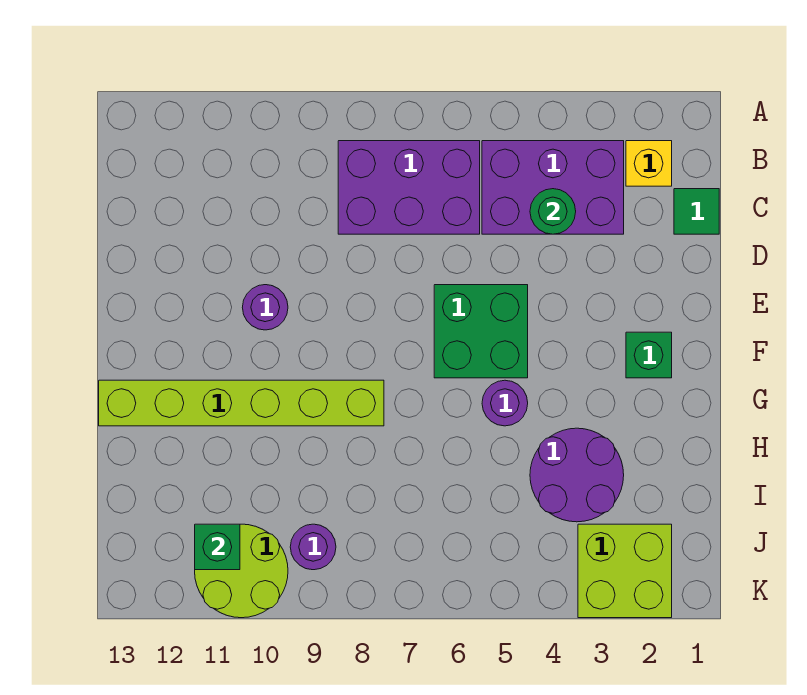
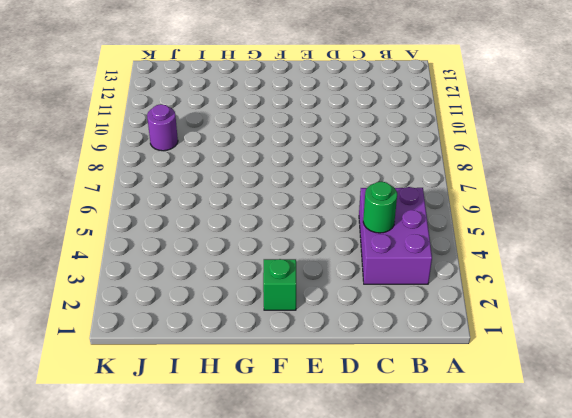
none -> yellow 1x1 brick [626,141,672,186]
none -> purple 2x3 brick [338,141,480,234]
none -> green 1x1 tile [674,189,719,234]

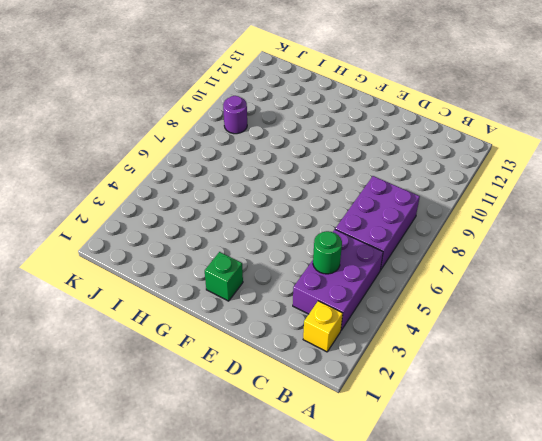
none -> green 1x1 tile [674,189,719,234]
none -> green 2x2 brick [434,285,528,378]
none -> purple 1x1 round brick [242,285,288,330]

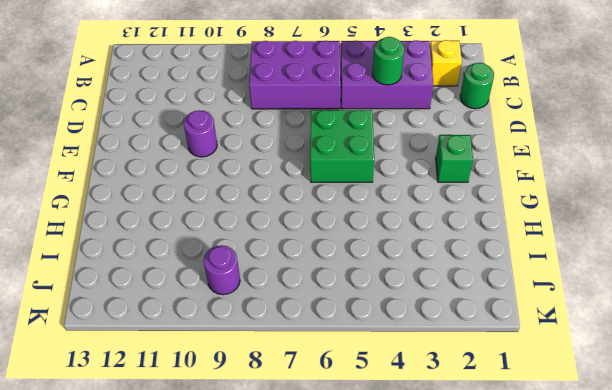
green 1x1 round brick [460,63,494,109] -> green 1x1 tile [674,189,719,234]
none -> purple 1x1 round brick [482,380,528,426]
none -> lime 1x6 brick [99,380,384,426]
none -> purple 2x2 round brick [530,428,624,522]

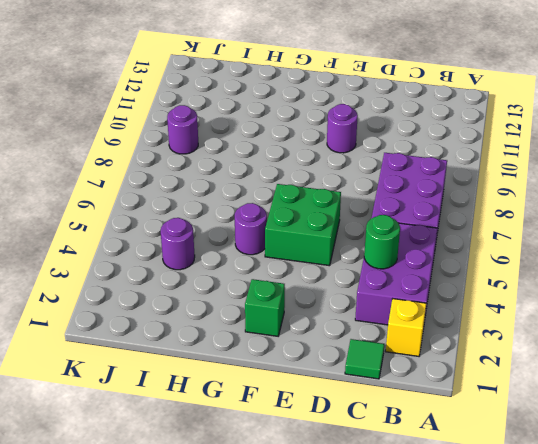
purple 1x1 round brick [161,218,195,270] -> purple 2x2 round brick [530,428,624,522]
none -> lime 1x6 brick [99,380,384,426]
none -> lime 2x2 brick [578,524,672,618]
none -> lime 2x2 round brick [195,524,288,618]

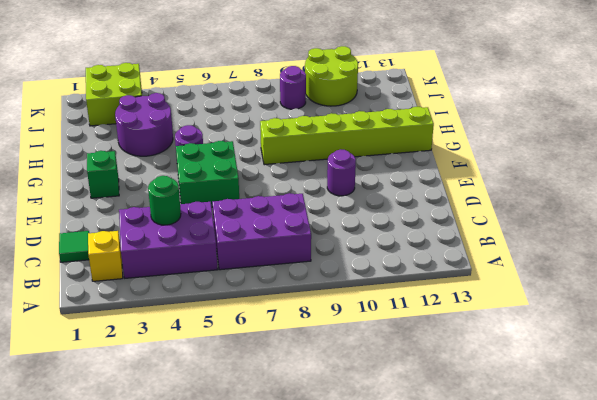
none -> green 1x1 brick [195,524,240,570]

